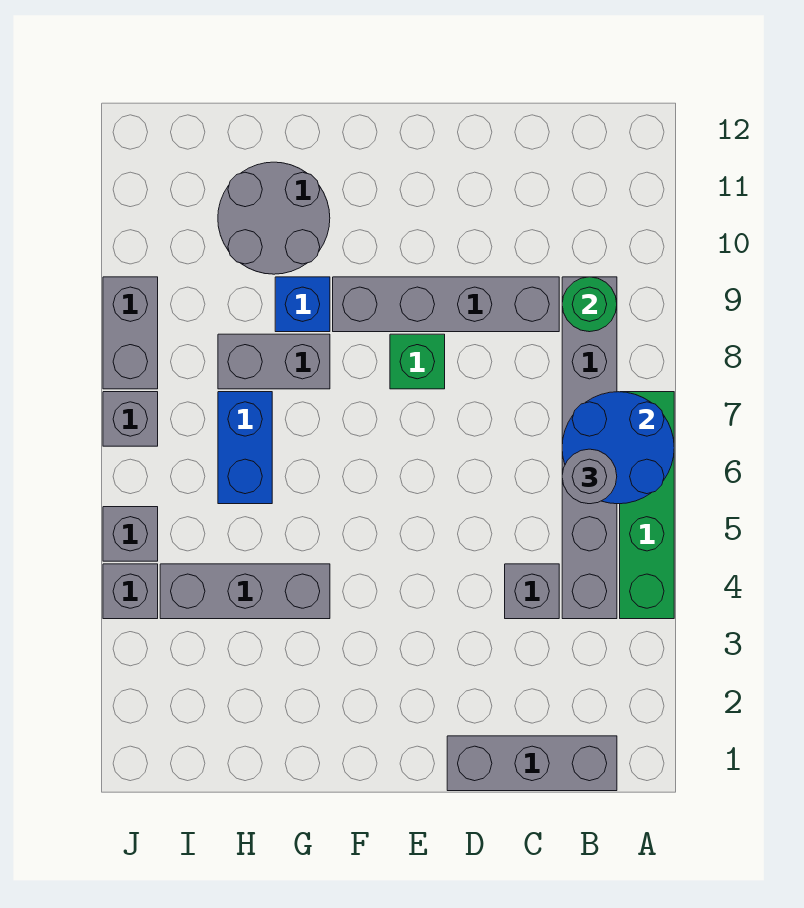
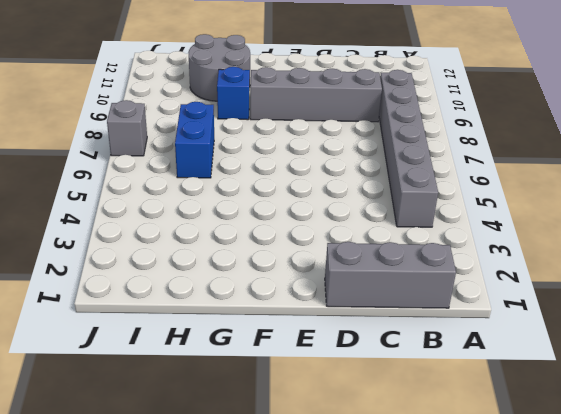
none -> green 1x4 brick [620,392,674,619]
none -> grey 1x1 brick [505,564,559,619]
none -> green 1x1 brick [390,334,445,389]

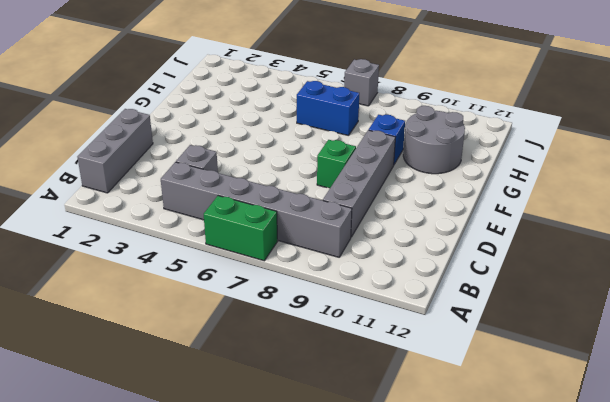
green 1x2 brick [204,196,278,261] -> green 1x4 brick [620,392,674,619]
none -> grey 1x3 brick [160,564,330,619]
none -> grey 1x2 brick [218,334,330,389]
none -> grey 1x1 brick [103,564,158,619]

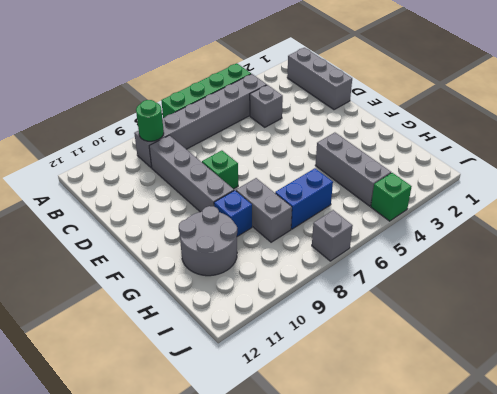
green 1x1 brick [371,173,412,221] -> grey 1x1 brick [103,564,158,619]
none -> grey 1x1 brick [103,507,158,561]
none -> grey 1x2 brick [103,277,158,389]
none -> blue 2x2 round brick [562,392,674,504]

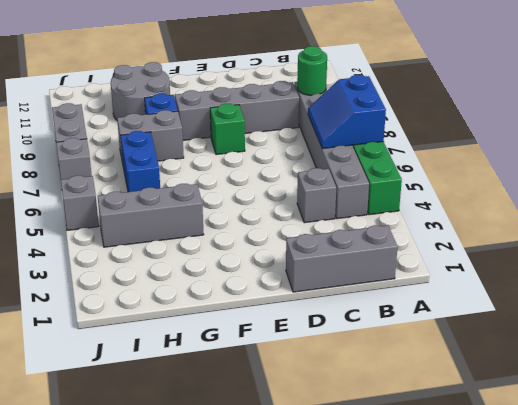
blue 2x2 slope [308,75,386,148] -> blue 2x2 round brick [562,392,674,504]
none -> grey 1x1 brick [103,564,158,619]
none -> grey 1x1 round brick [562,449,617,504]

